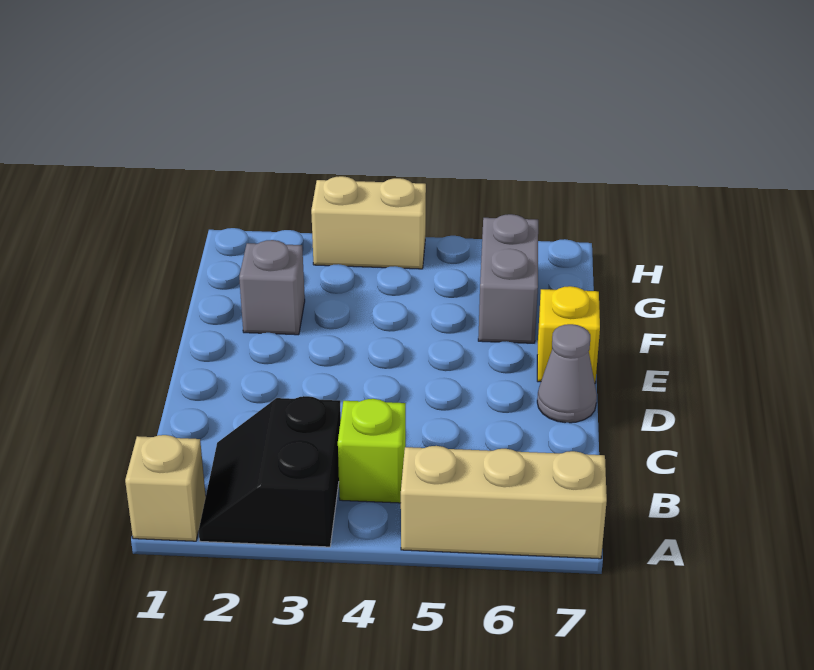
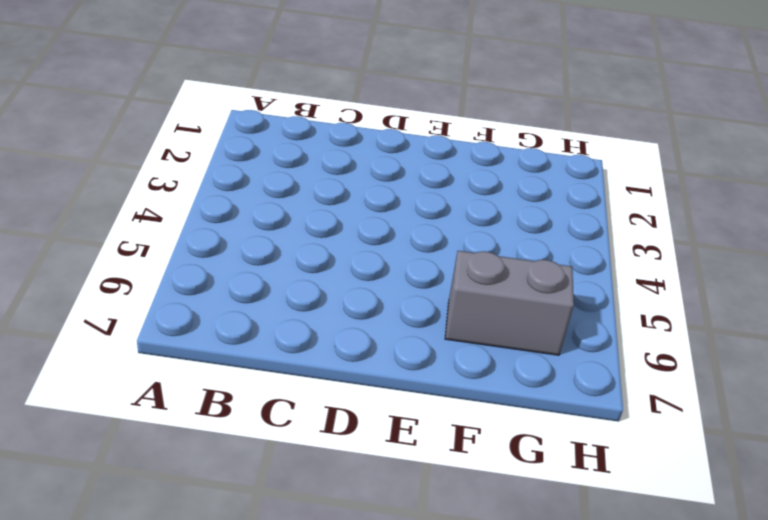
none -> tan 1x1 brick [125,435,206,541]
none -> black 2x2 slope [199,396,341,547]

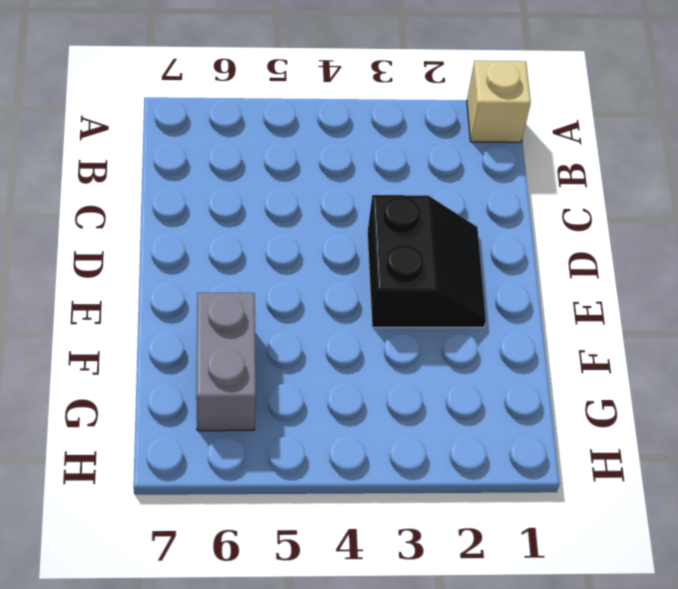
black 2x2 slope [367,195,486,327] -> black 2x2 slope moved to [199,396,341,547]
none -> tan 1x3 brick [401,446,607,559]
none -> lime 1x1 brick [338,399,406,503]

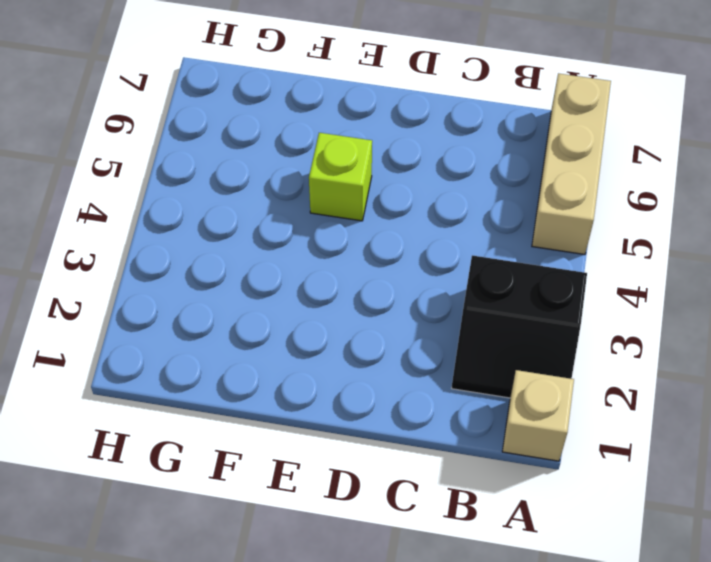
lime 1x1 brick [309,133,372,221] -> lime 1x1 brick moved to [338,399,406,503]
none -> grey 1x1 cone [537,324,597,423]
none -> yellow 1x1 brick [537,286,600,383]

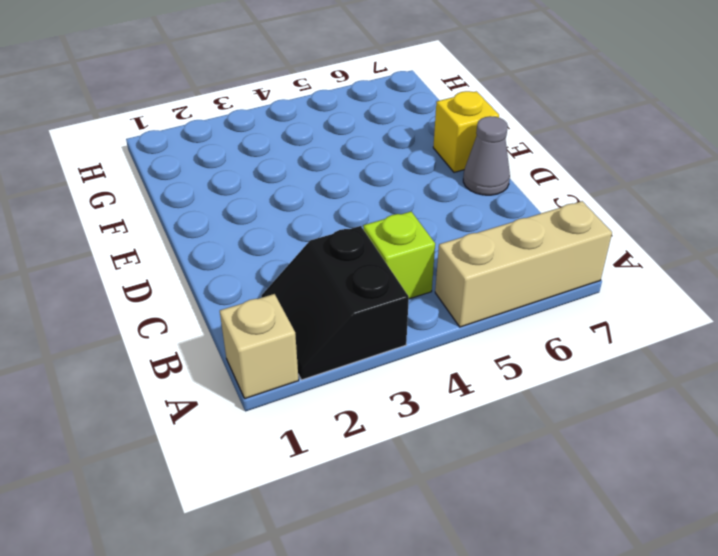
none -> grey 1x1 brick [239,240,305,335]
none -> grey 1x2 brick [478,214,538,343]

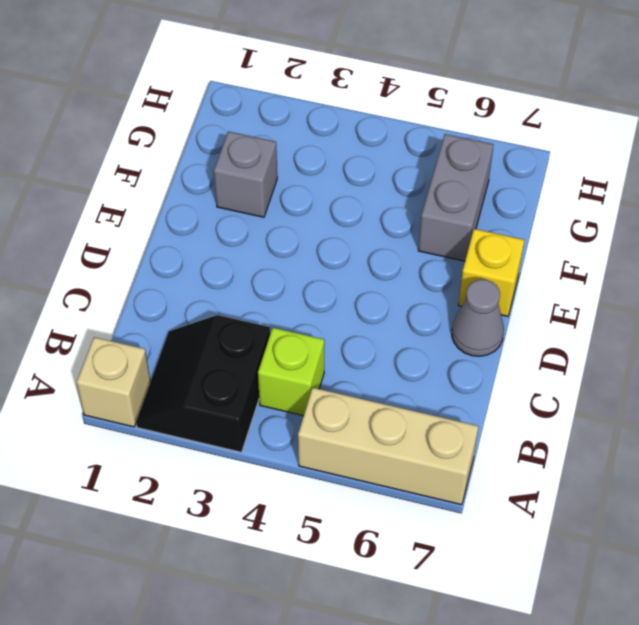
none -> tan 1x2 brick [311,176,426,269]

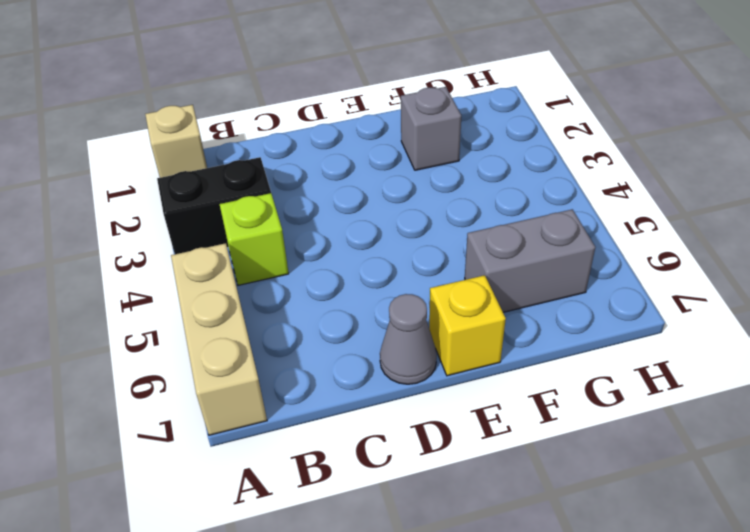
none -> tan 1x2 brick [311,176,426,269]

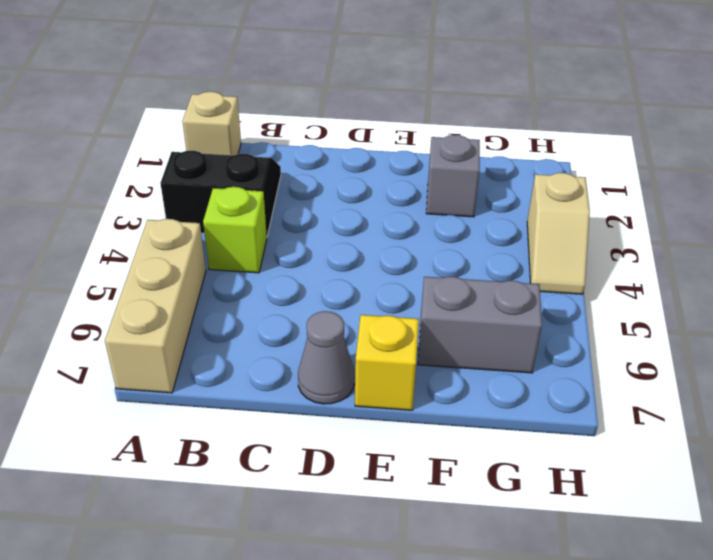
tan 1x2 slope [527,173,590,294] -> tan 1x2 brick [311,176,426,269]

